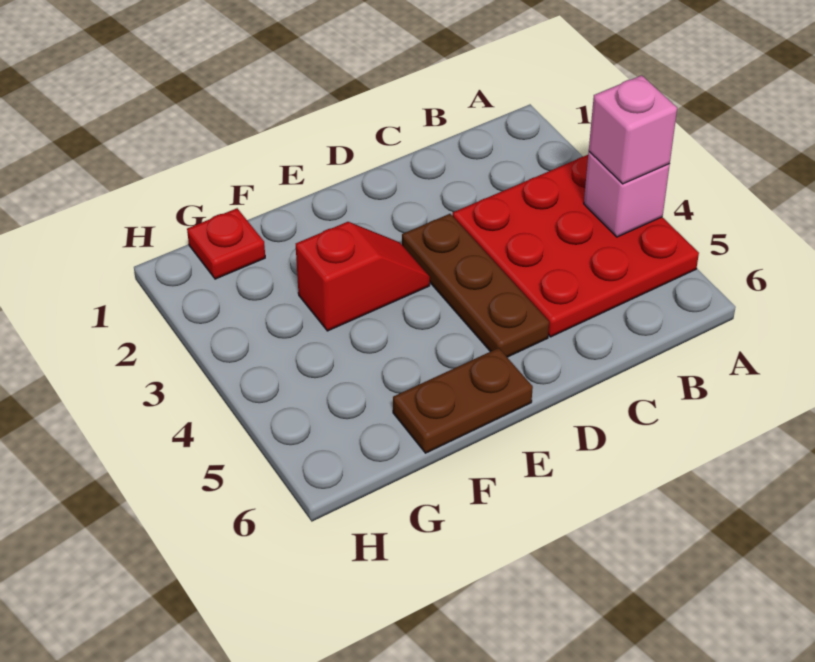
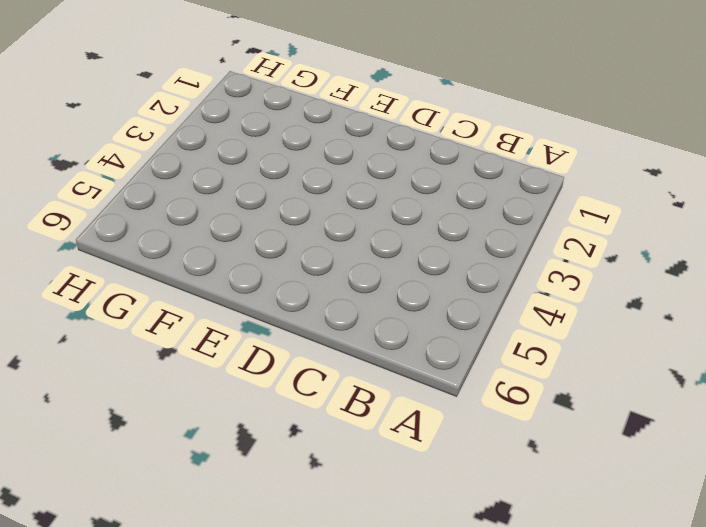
none -> red 3x3 plate [452,155,699,337]
none -> brown 1x3 plate [402,214,549,357]

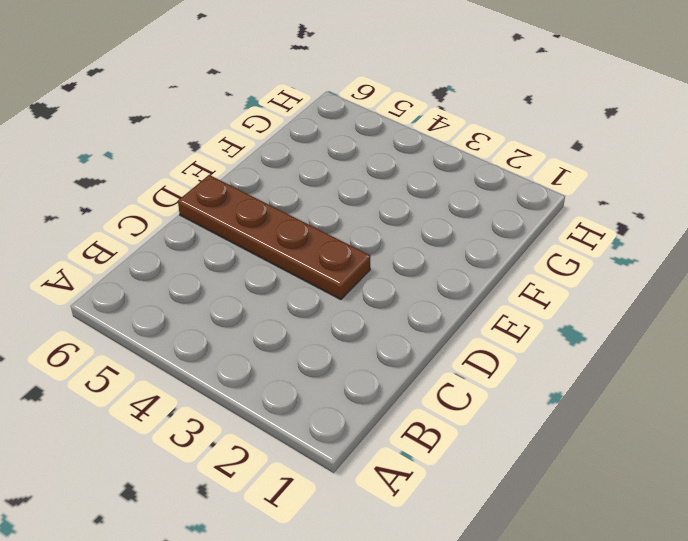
brown 1x4 plate [178,175,370,300] -> brown 1x3 plate [402,214,549,357]
none -> red 3x3 plate [452,155,699,337]
none -> red 1x2 slope [296,222,430,331]

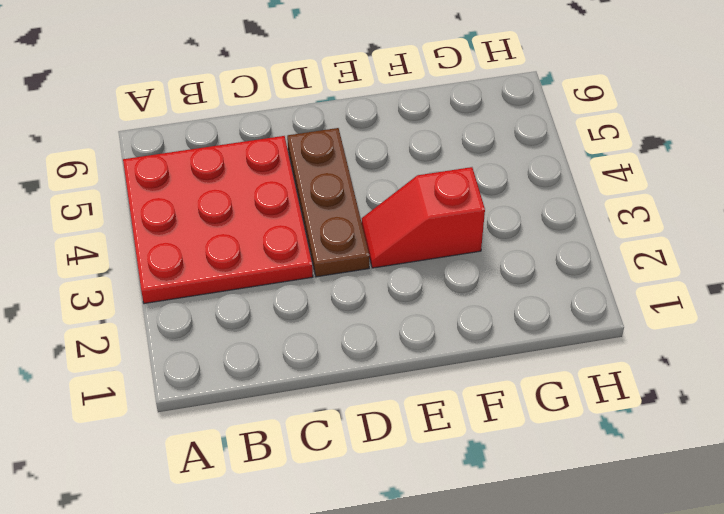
none -> brown 1x2 plate [393,348,533,453]
none -> red 1x1 plate [187,208,265,279]

